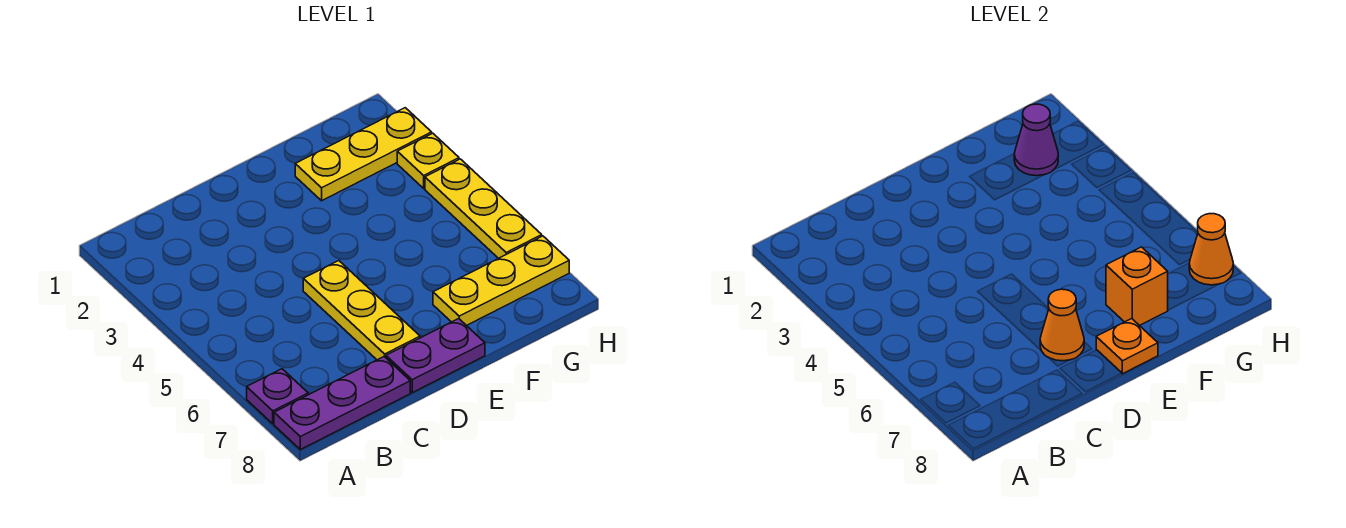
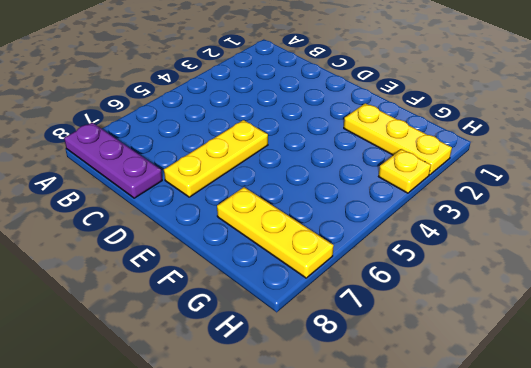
none -> purple 1x1 plate [247,369,308,424]
none -> purple 1x2 plate [386,319,485,393]
none -> yellow 1x3 plate [425,159,542,258]

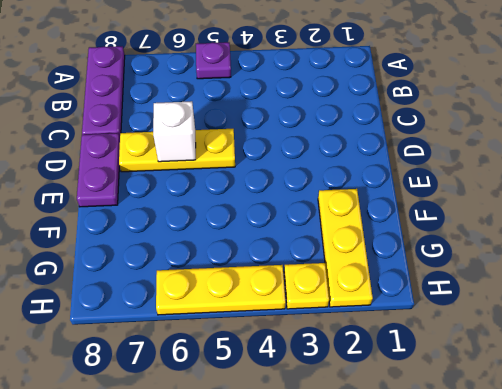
purple 1x1 plate [196,42,231,79] -> purple 1x1 plate moved to [247,369,308,424]
white 1x1 brick [153,101,196,162] -> none
none -> yellow 1x3 plate [433,236,569,326]
none -> orange 1x1 cone [1040,289,1084,361]
none -> orange 1x1 plate [1096,319,1158,374]

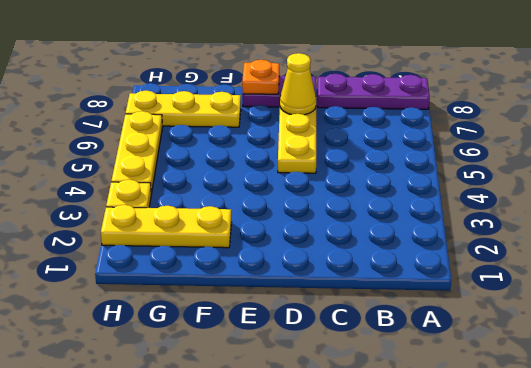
yellow 1x1 cone [280,53,316,115] -> orange 1x1 cone [1040,289,1084,361]
none -> purple 1x1 plate [247,369,308,424]
none -> orange 1x1 brick [1106,247,1168,326]
none -> purple 1x1 cone [1014,104,1058,176]

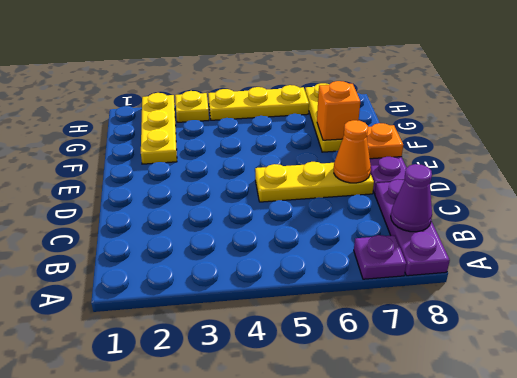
purple 1x1 cone [391,164,432,232] -> purple 1x1 cone moved to [1014,104,1058,176]
none -> orange 1x1 cone [1189,214,1233,285]

